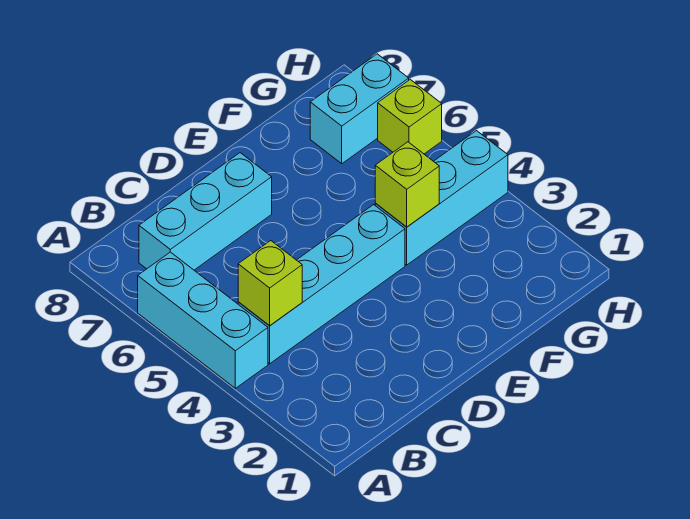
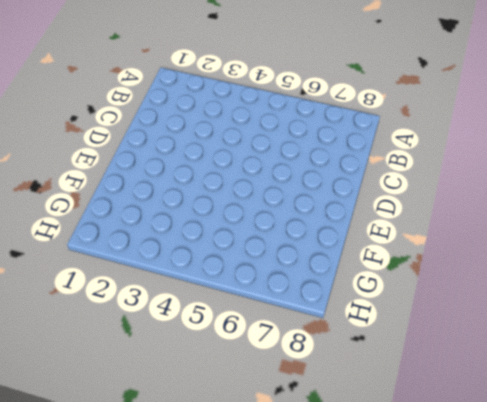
none -> cyan 1x3 brick [138,252,268,388]
none -> cyan 1x4 brick [238,205,405,364]

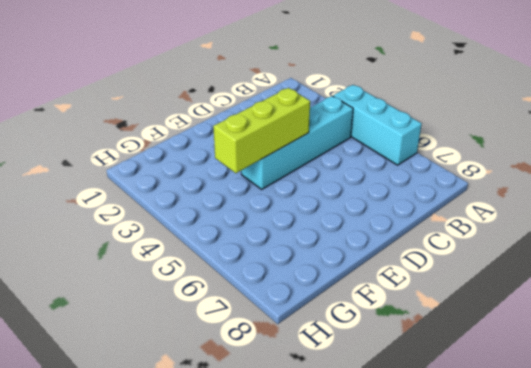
lime 1x3 brick [213,88,310,173] -> lime 1x1 brick [375,142,439,227]
none -> cyan 1x3 brick [139,153,272,270]
none -> cyan 1x3 brick [375,131,508,265]

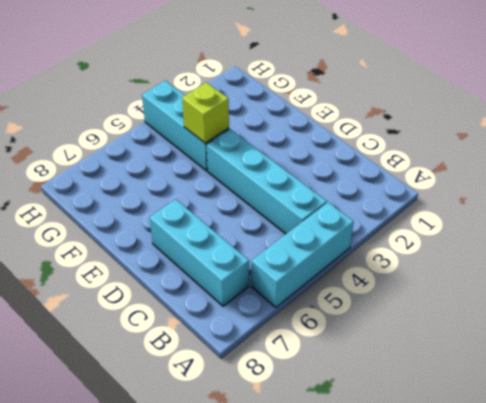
none -> cyan 1x2 brick [310,54,409,164]
none -> lime 1x1 brick [378,79,442,154]

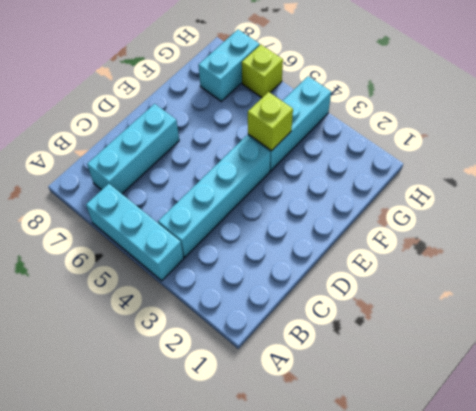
none -> lime 1x1 brick [238,241,302,325]

